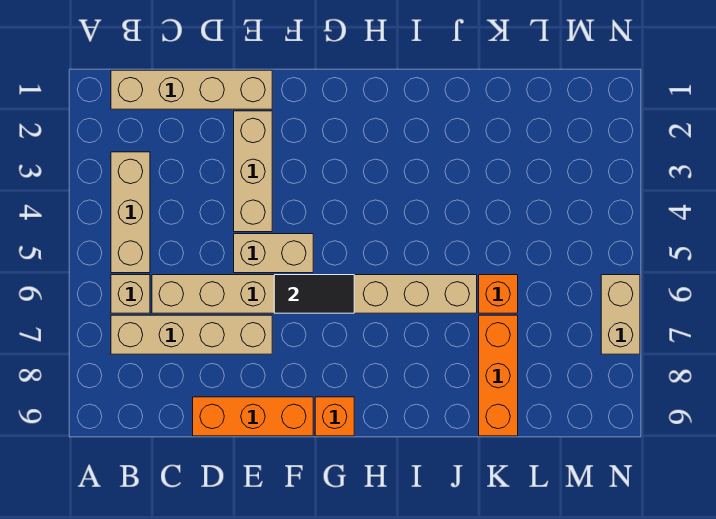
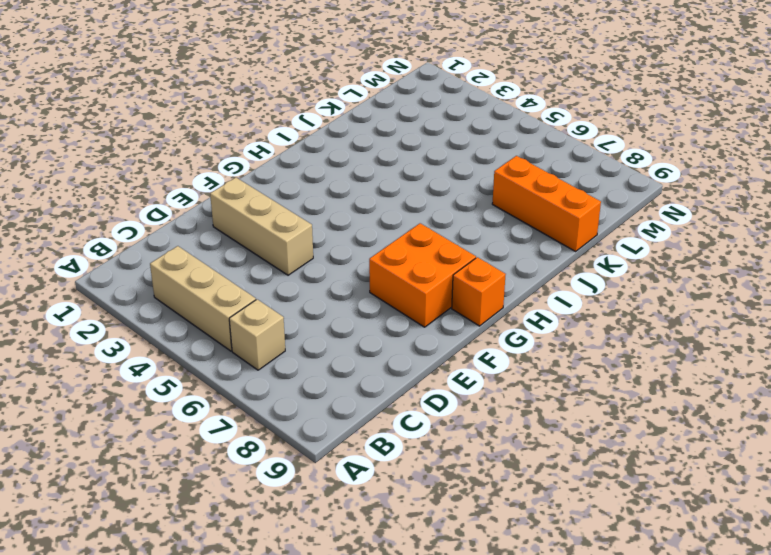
orange 2x2 brick [369,223,476,327] -> none
none -> tan 1x4 brick [111,70,272,109]
none -> tan 1x4 brick [111,315,272,354]
none -> tan 1x8 brick [152,275,477,313]

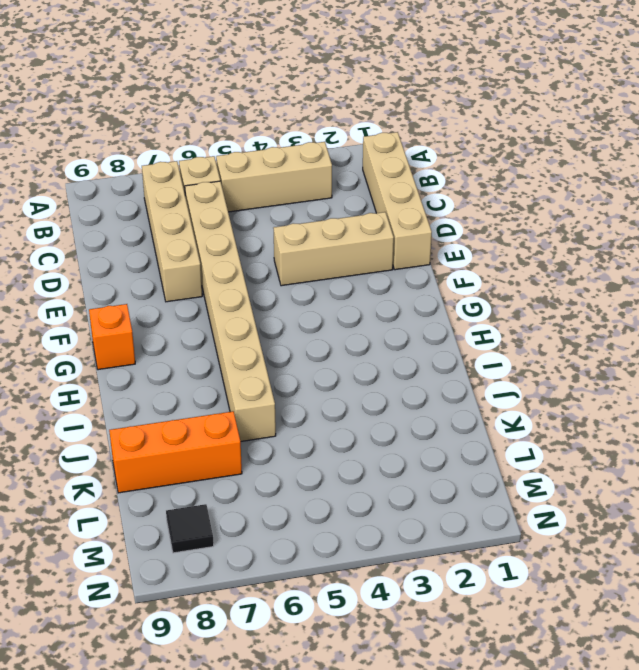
black 1x1 tile [166,504,214,553] -> none
none -> orange 1x3 brick [193,397,313,436]
none -> tan 1x2 brick [234,234,313,273]
none -> orange 1x1 brick [479,275,518,313]

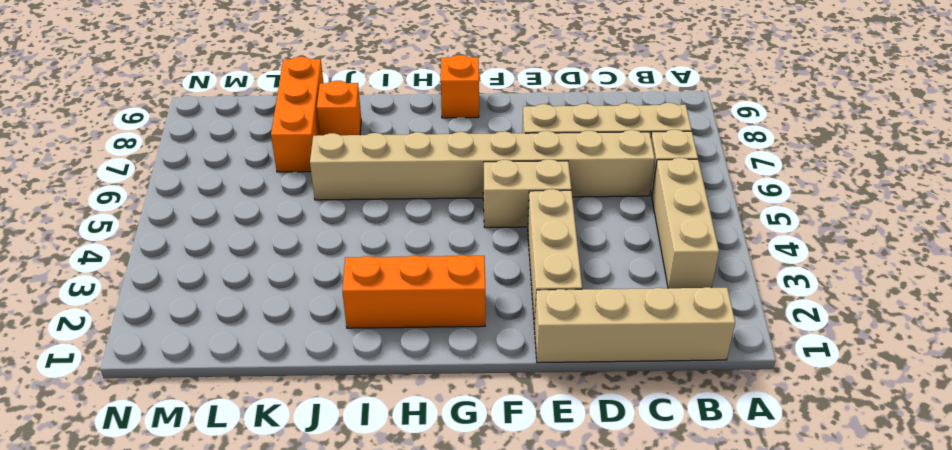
orange 1x3 brick [342,255,485,328] -> orange 1x3 brick moved to [193,397,313,436]
orange 1x1 brick [317,81,361,135] -> orange 1x1 brick moved to [479,275,518,313]
none -> tan 1x2 brick [601,275,640,354]
none -> black 1x2 tile [274,275,354,313]

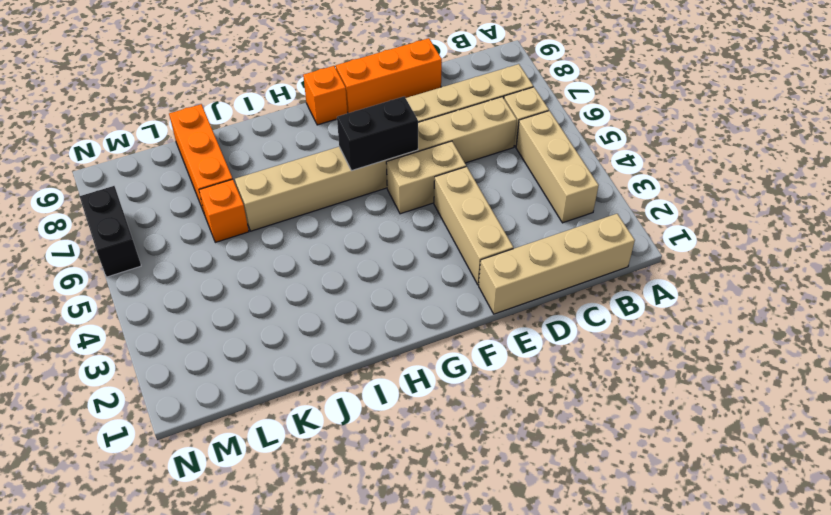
black 1x2 brick [337,96,418,171] -> black 1x2 tile [274,275,354,313]
black 1x2 brick [79,186,141,277] -> tan 1x2 brick [601,275,640,354]

